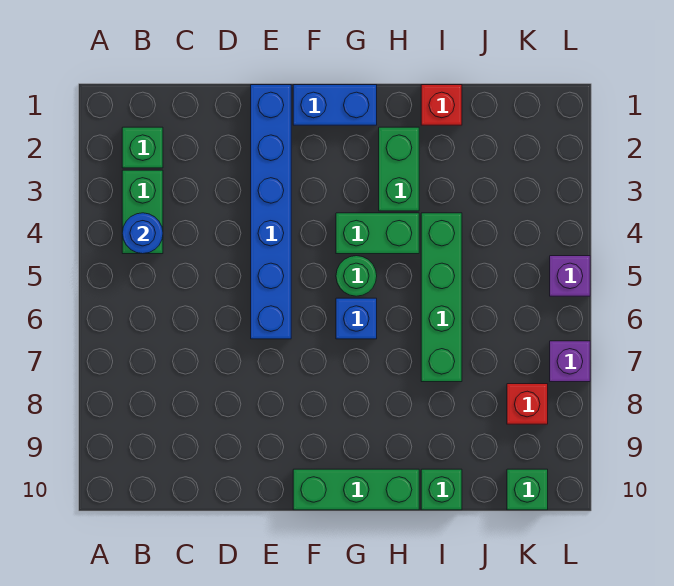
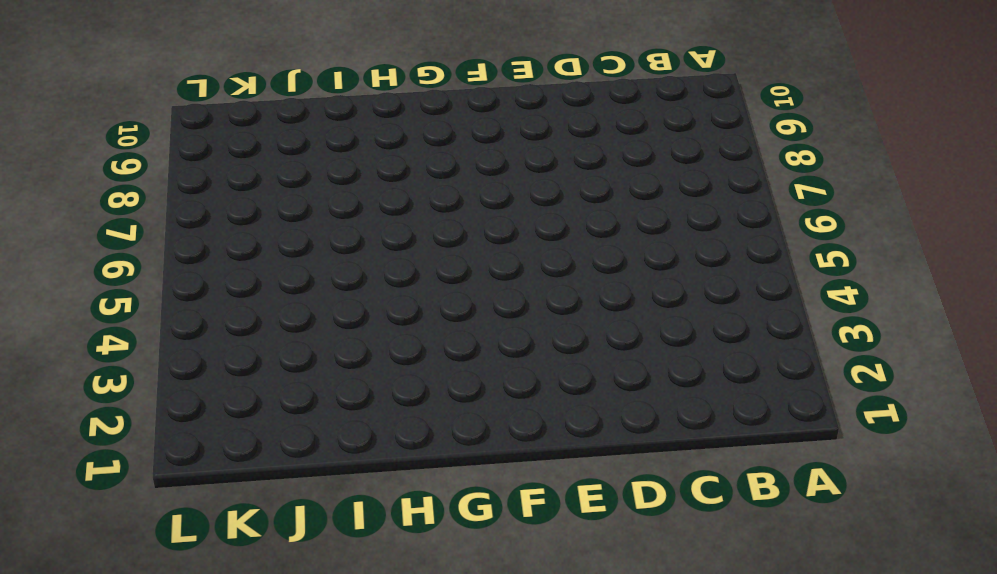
none -> green 1x1 brick [122,127,163,168]
none -> green 1x2 brick [122,170,163,254]
none -> blue 1x6 brick [251,85,291,339]

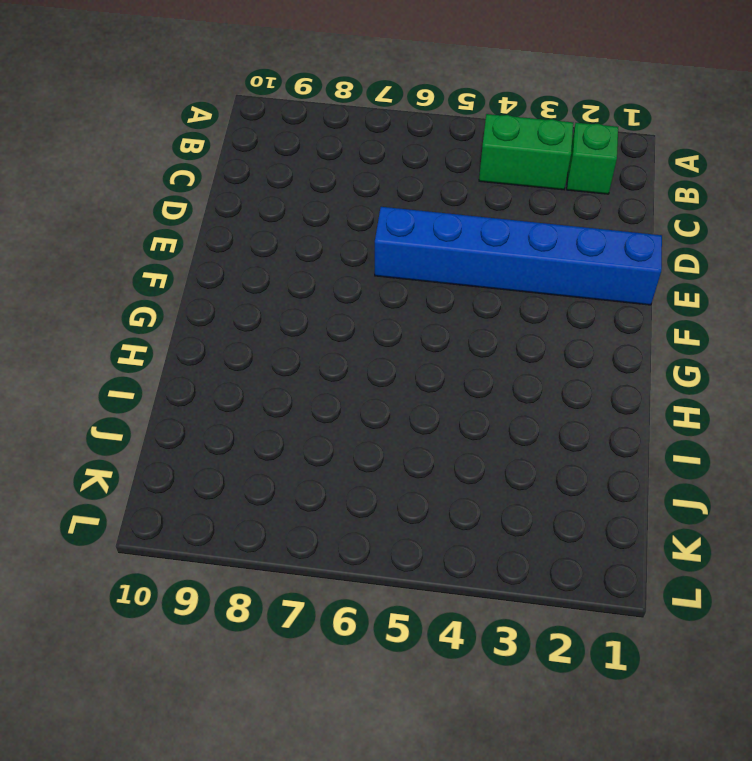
none -> blue 1x2 brick [293,85,377,125]
none -> green 1x3 brick [293,469,419,510]
none -> green 1x2 brick [336,213,419,254]

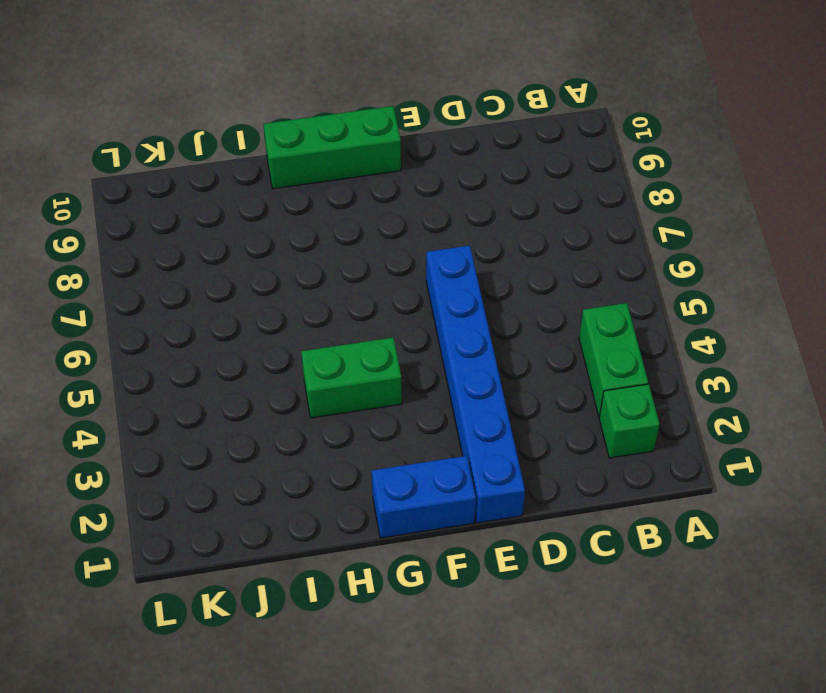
none -> green 1x1 round brick [336,256,377,296]
none -> blue 1x1 brick [336,298,377,339]
none -> green 1x2 brick [379,127,419,211]

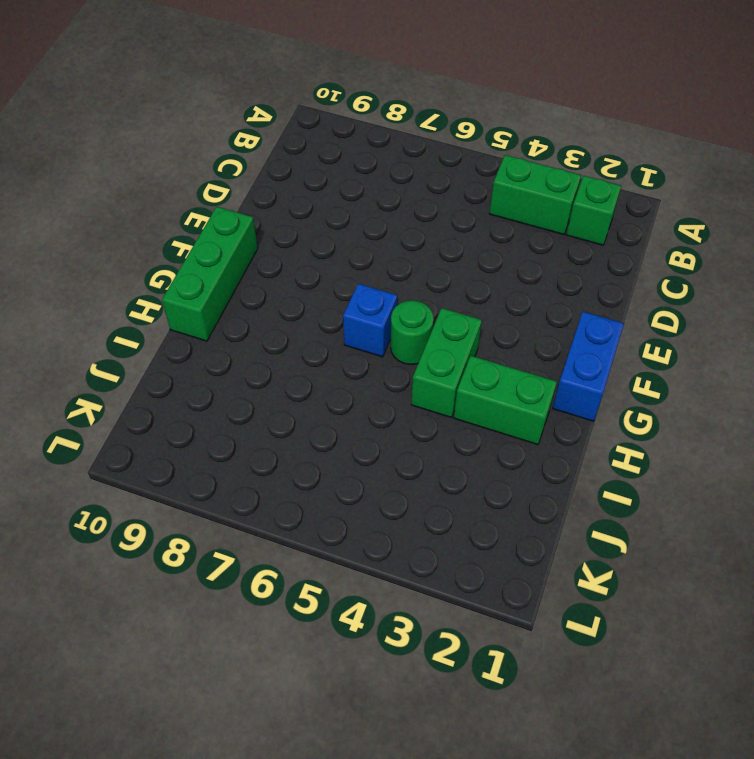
none -> blue 1x6 brick [251,85,291,339]
none -> red 1x1 brick [421,85,462,125]
none -> green 1x4 brick [421,213,462,382]

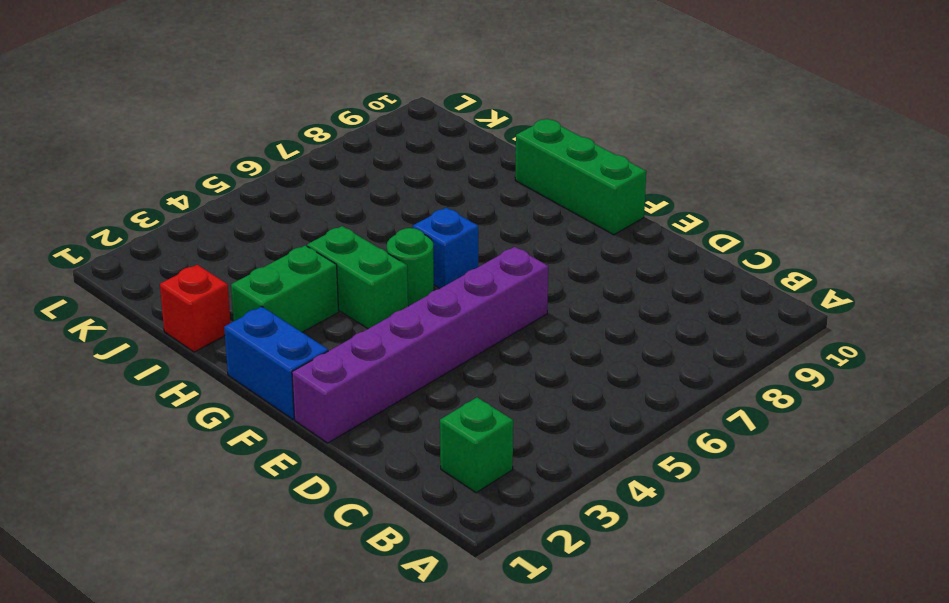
purple 1x6 brick [292,247,548,443] -> blue 1x6 brick [251,85,291,339]
none -> green 1x2 brick [122,170,163,254]
none -> green 1x4 brick [421,213,462,382]
none -> green 1x1 brick [421,469,462,510]

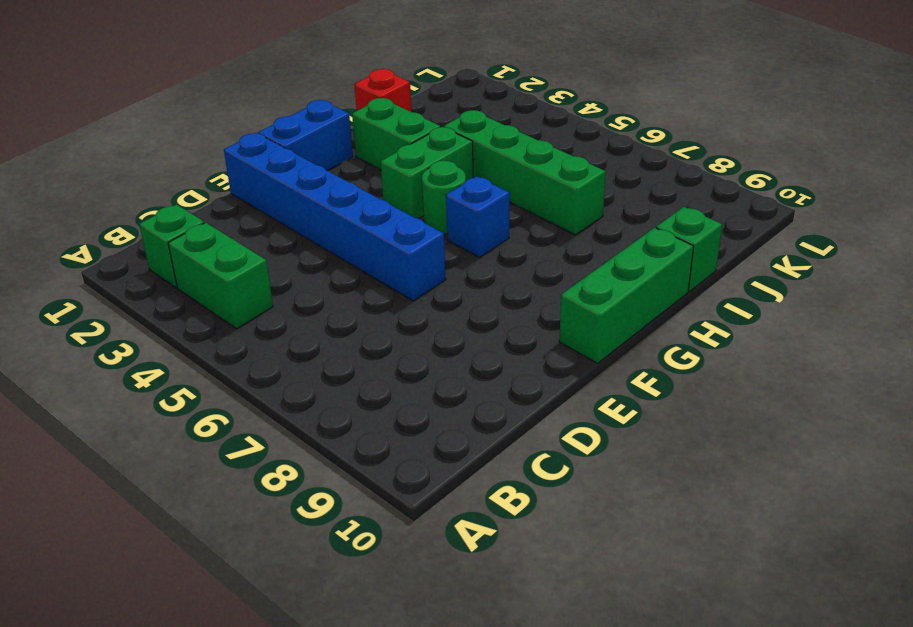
none -> red 1x1 brick [507,384,548,424]
none -> green 1x1 brick [507,469,548,510]
none -> purple 1x1 brick [550,256,590,296]

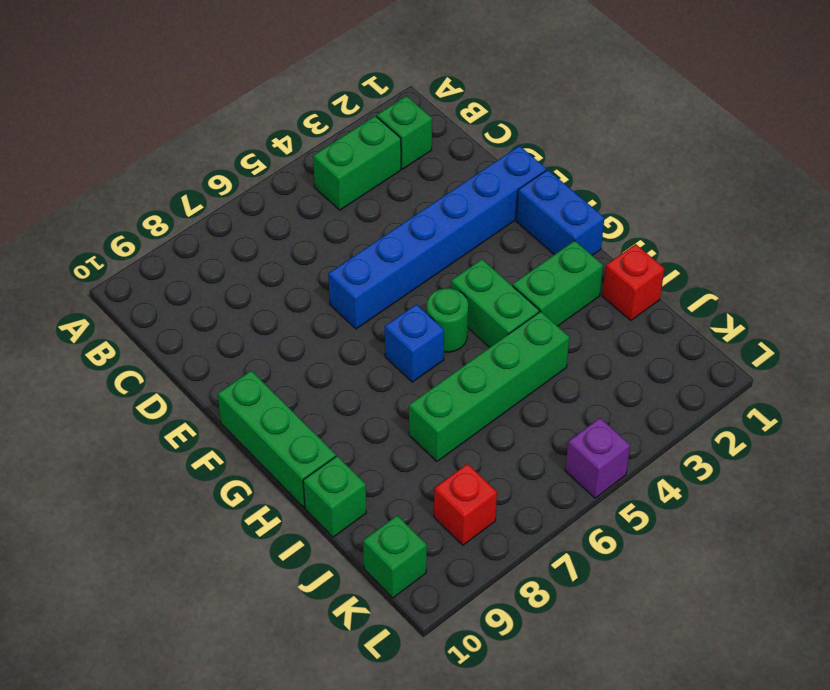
none -> purple 1x1 brick [550,341,590,382]
none -> blue 1x1 round brick [122,213,163,254]

